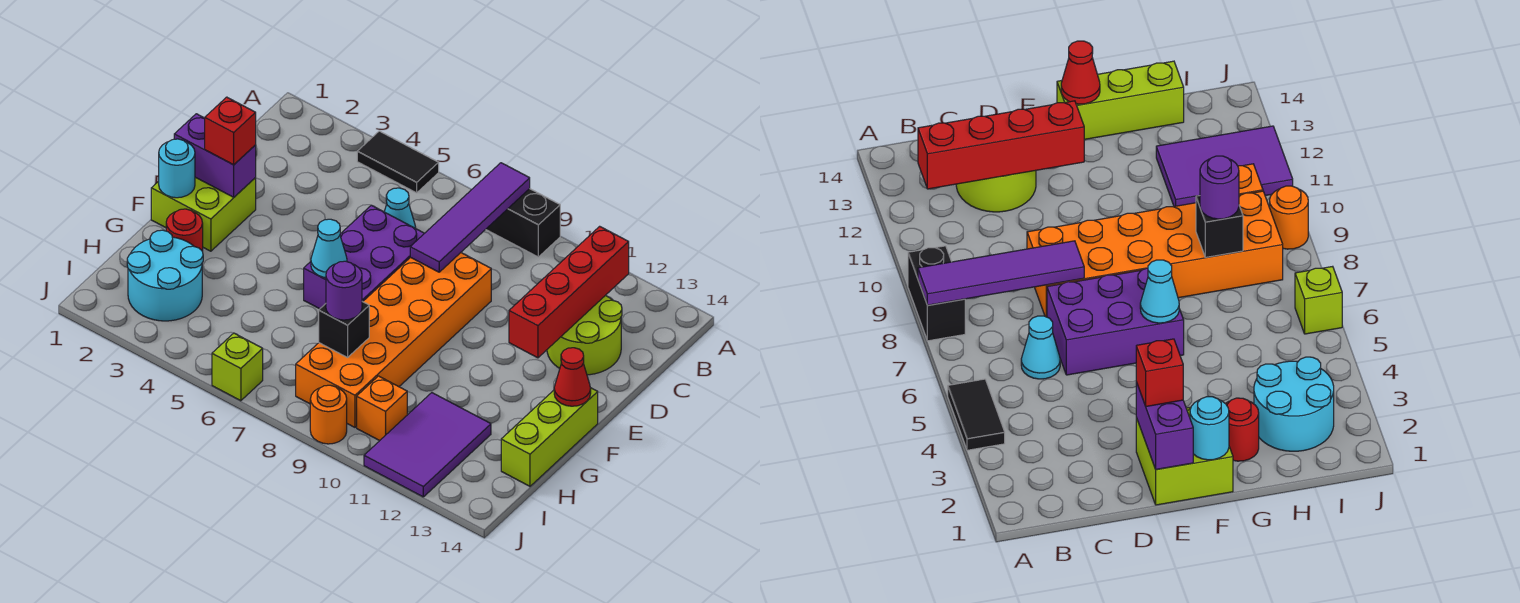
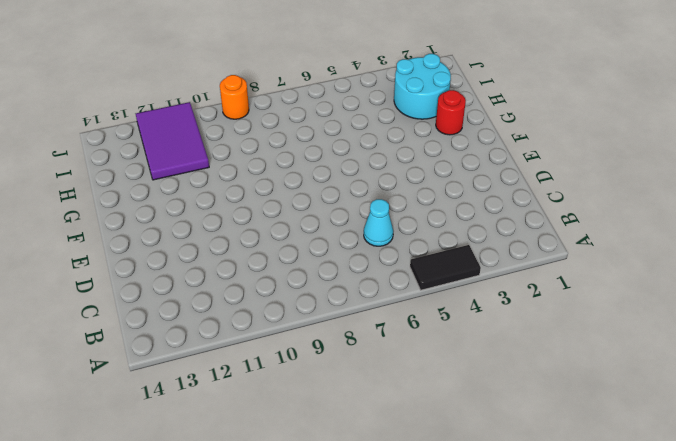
none -> black 1x2 brick [486,189,560,257]
none -> lime 2x2 round brick [547,295,622,375]
none -> purple 2x3 brick [304,205,424,309]

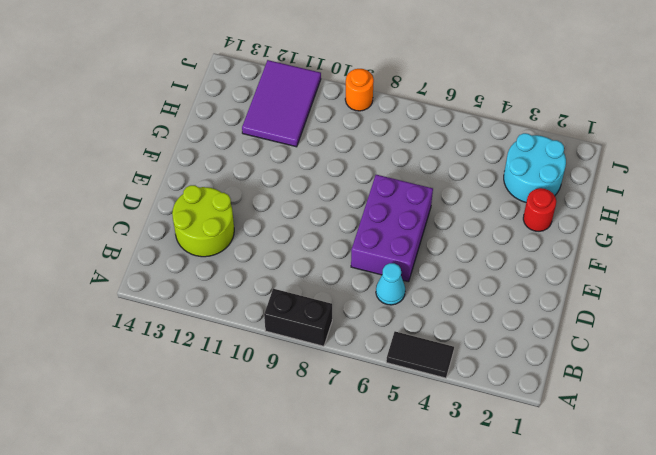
none -> orange 2x6 brick [296,253,491,427]
none -> lime 2x2 brick [151,177,256,251]
none -> lime 1x3 brick [501,388,598,486]

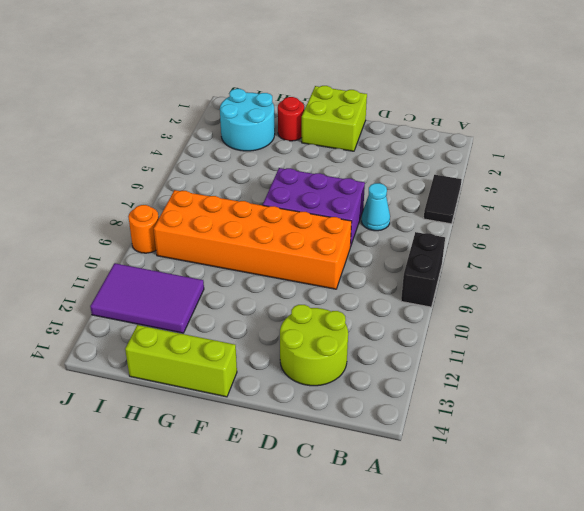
none -> orange 1x1 brick [357,376,407,441]
none -> lime 1x1 brick [212,333,263,401]
none -> purple 1x4 tile [410,163,530,272]

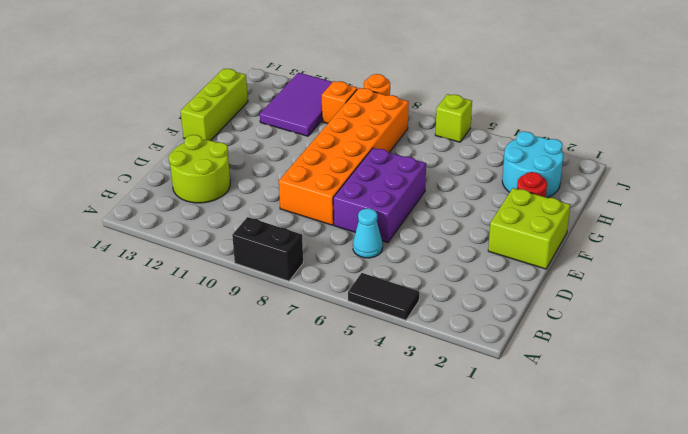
none -> purple 1x4 tile [410,163,530,272]
none -> red 1x4 brick [509,226,629,358]
none -> purple 1x2 brick [174,114,256,197]

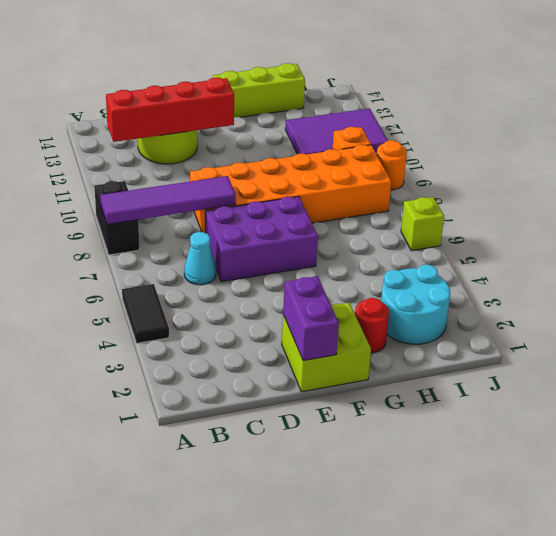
none -> cyan 1x1 round brick [159,139,195,198]
none -> cyan 1x1 cone [311,219,347,278]
none -> red 1x1 cone [554,348,591,406]

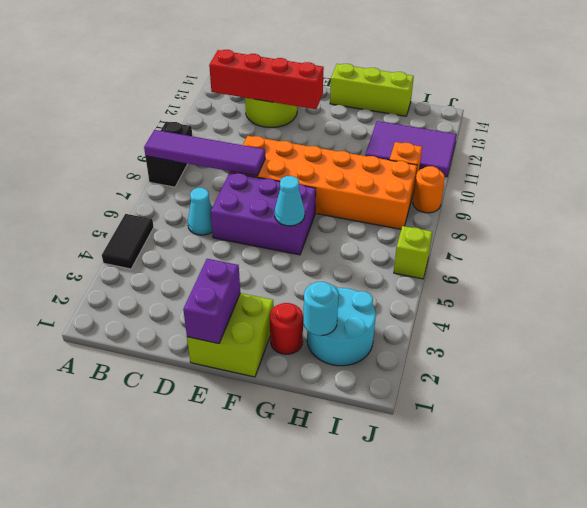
cyan 1x1 round brick [304,282,339,336] -> cyan 1x1 round brick moved to [159,139,195,198]
none -> red 1x1 cone [554,348,591,406]
none -> black 1x1 brick [319,302,369,358]
none -> red 1x1 brick [205,97,256,165]

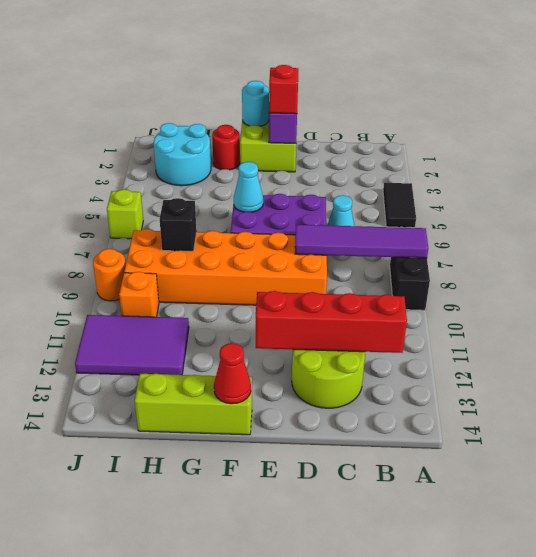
none -> purple 1x1 round brick [326,261,362,320]

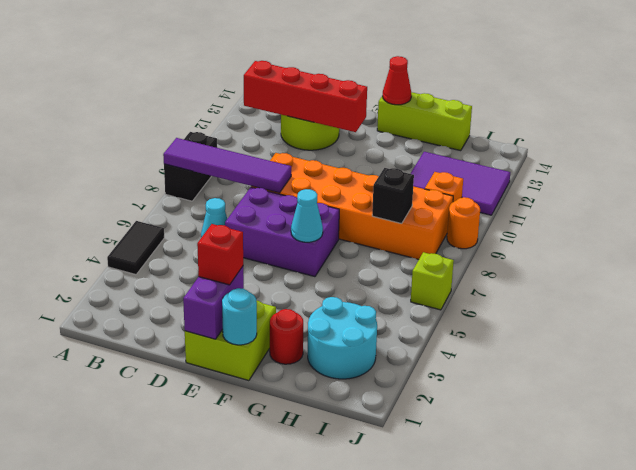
none -> purple 1x1 round brick [326,261,362,320]

